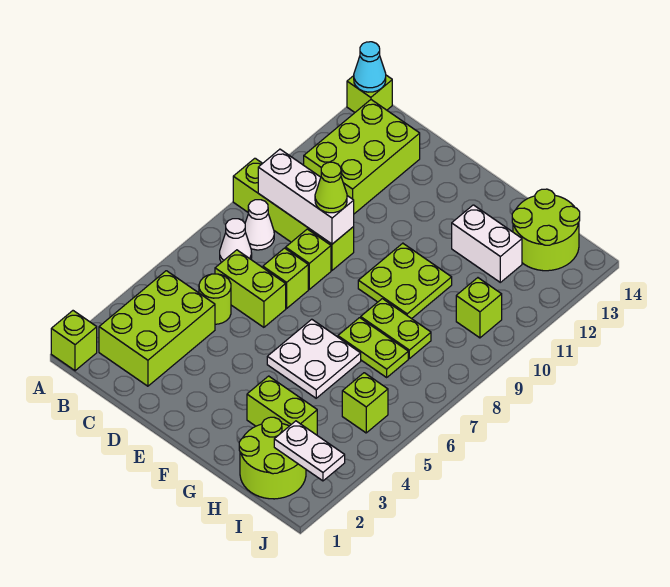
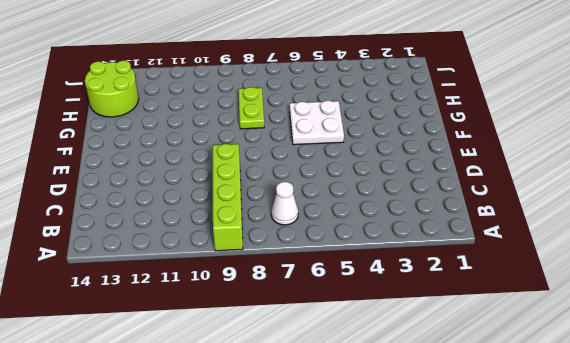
none -> lime 1x1 brick [51,311,97,371]
none -> lime 1x1 brick [347,75,392,112]
none -> lime 2x3 brick [99,271,215,386]

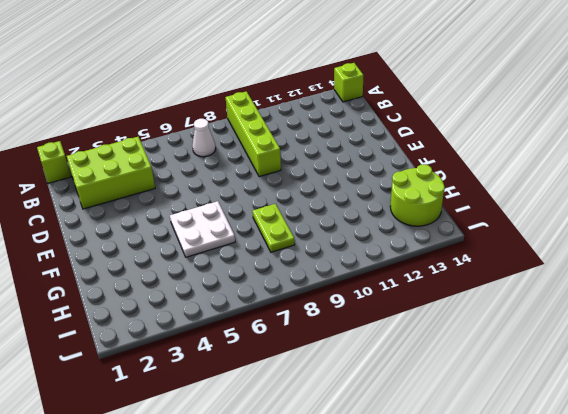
none -> white 1x1 cone [245,200,274,250]
none -> lime 2x3 brick [304,100,420,214]
none -> lime 1x1 round brick [199,274,231,324]

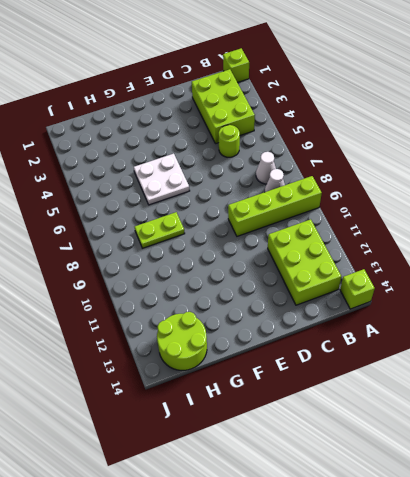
none -> lime 1x2 brick [215,250,286,327]
none -> lime 1x1 brick [263,248,308,308]
none -> lime 1x1 brick [286,229,331,289]

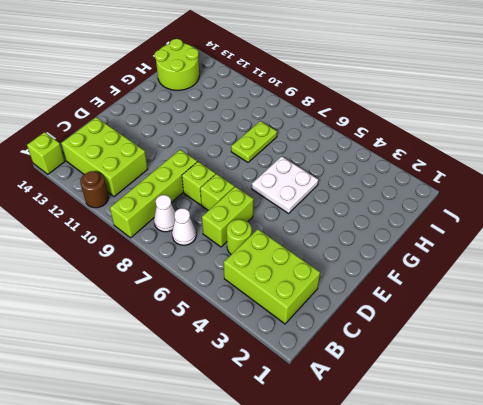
brown 1x1 round brick [80,171,108,208] -> none
none -> lime 1x1 brick [51,311,97,371]
none -> lime 2x2 plate [358,243,452,319]
none -> lime 1x2 brick [247,376,317,435]

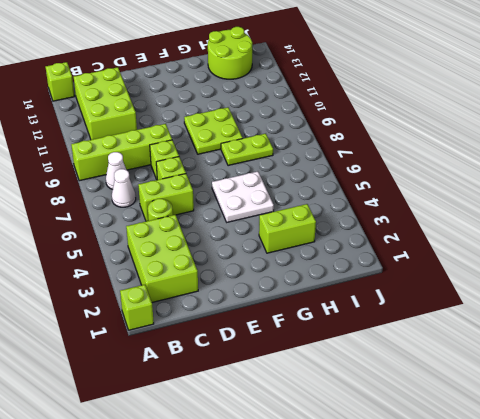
none -> lime 1x2 plate [338,318,408,377]
none -> white 1x2 brick [452,205,522,282]
none -> lime 2x2 round brick [239,417,306,499]

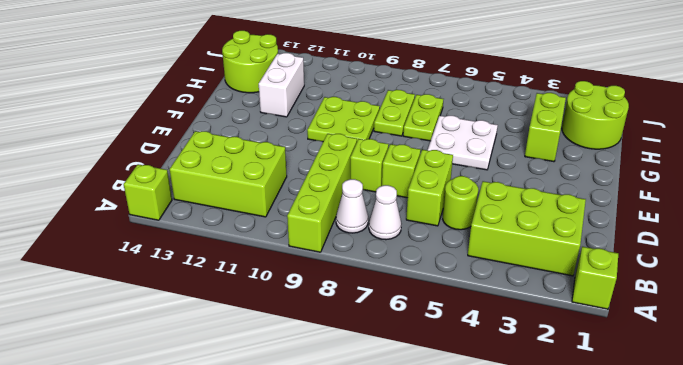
none -> lime 1x1 brick [342,373,388,433]
none -> lime 1x1 brick [456,278,502,338]
none -> cyan 1x1 cone [354,42,386,92]

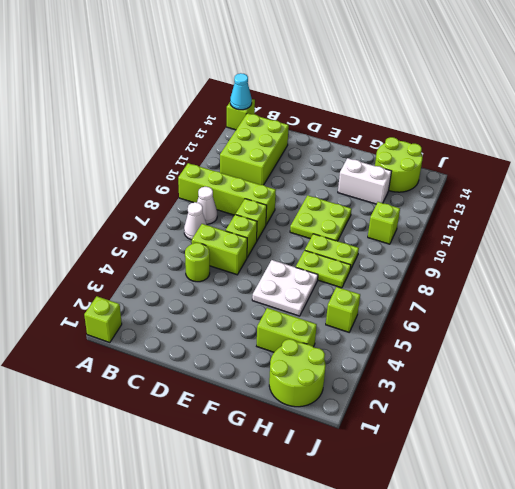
none -> lime 2x3 brick [99,271,215,386]
none -> white 1x3 brick [258,149,354,244]
none -> white 1x2 plate [274,421,345,481]

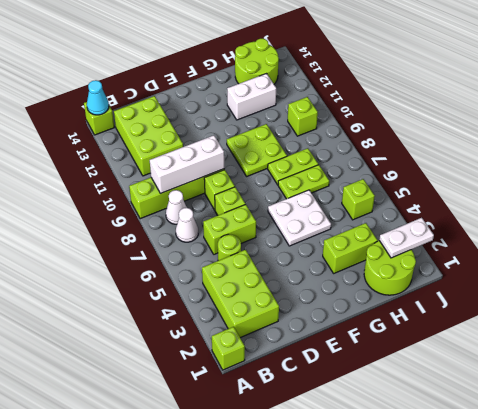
none -> lime 1x1 cone [315,162,347,213]

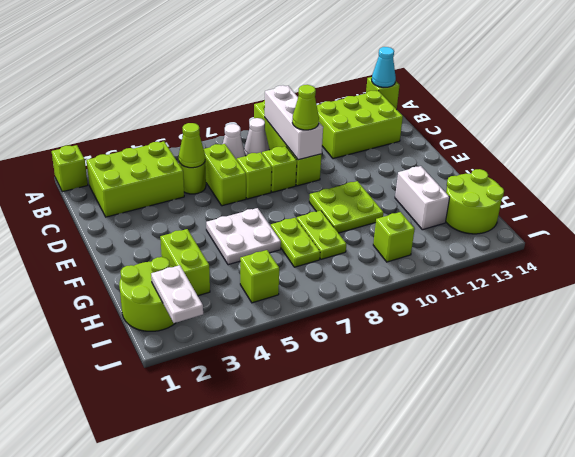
lime 1x1 cone [179,123,205,168] -> none

